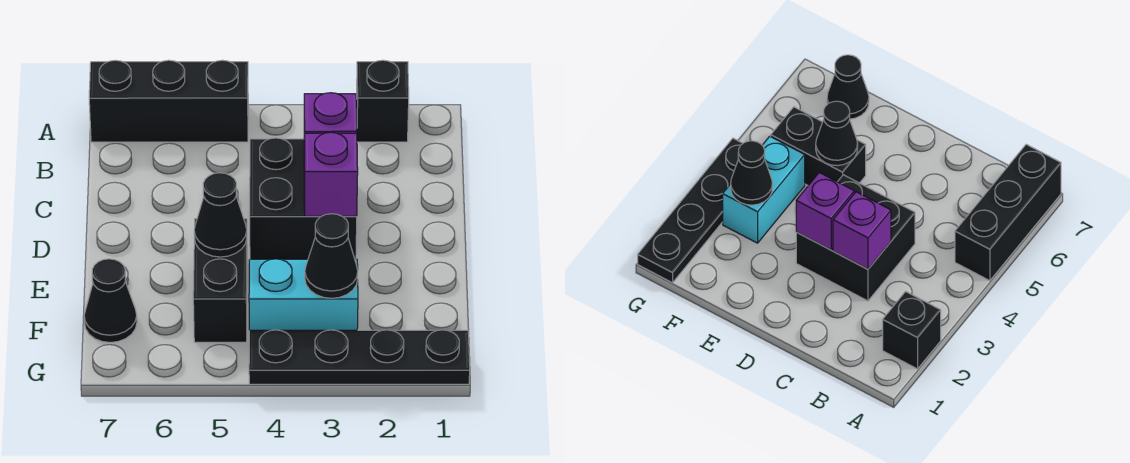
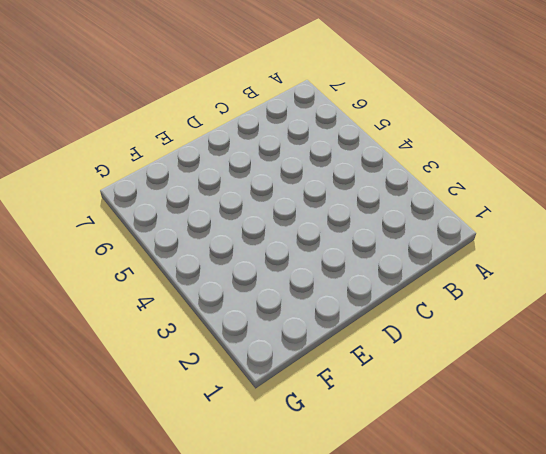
none -> black 1x1 brick [356,60,409,142]
none -> black 1x3 brick [89,60,248,142]

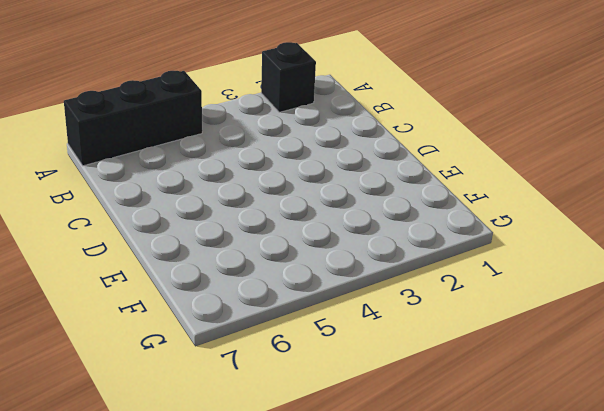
none -> black 2x2 brick [250,138,357,259]
none -> black 1x2 brick [193,219,247,342]

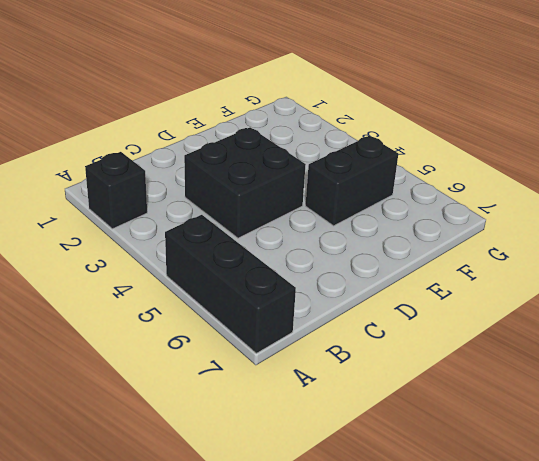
none -> cyan 1x2 brick [249,259,358,330]
none -> black 1x1 cone [84,259,137,342]

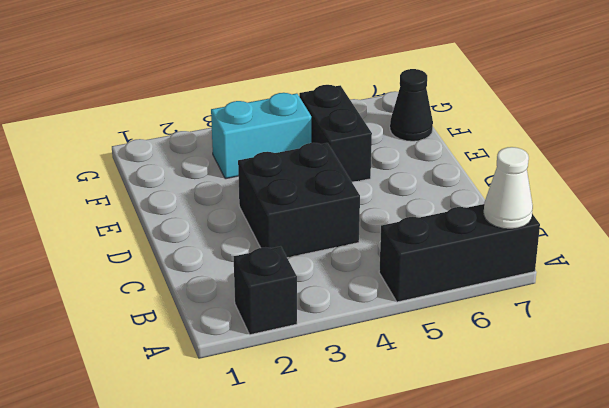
white 1x1 cone [483,147,533,229] -> none
none -> black 1x4 plate [249,330,470,384]
none -> purple 1x1 brick [304,93,357,147]

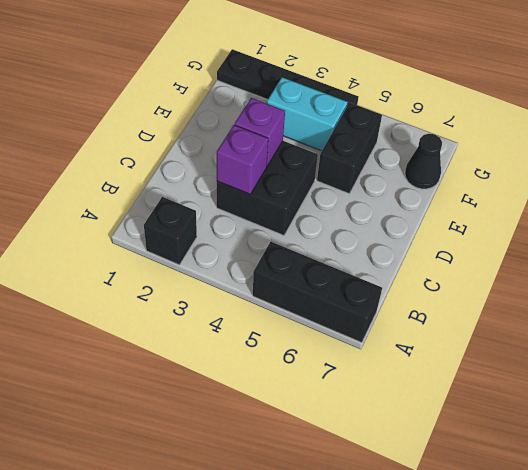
none -> black 1x1 cone [194,173,247,257]
none -> black 1x1 cone [305,214,358,298]

